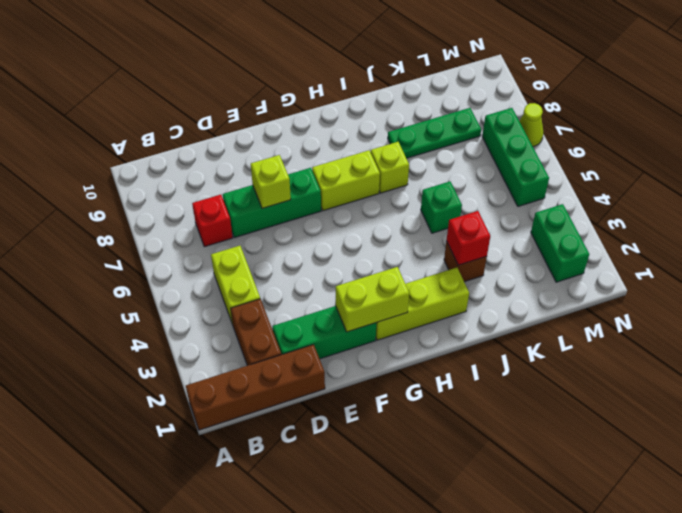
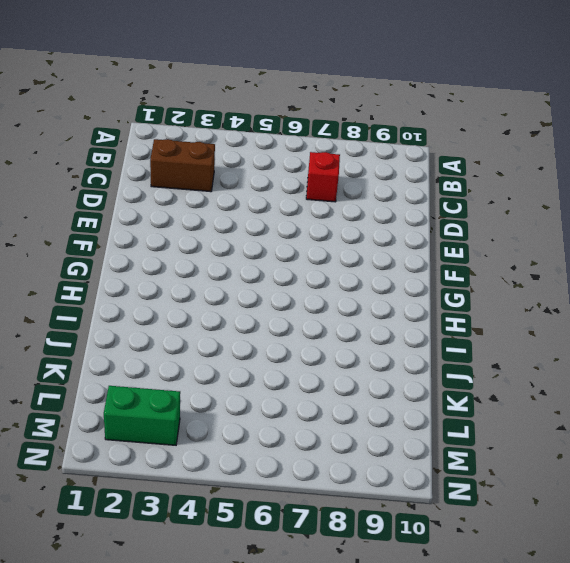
none -> brown 1x4 brick [186,344,325,430]
none -> lime 1x2 brick [211,246,260,324]
none -> green 1x3 brick [273,306,376,359]

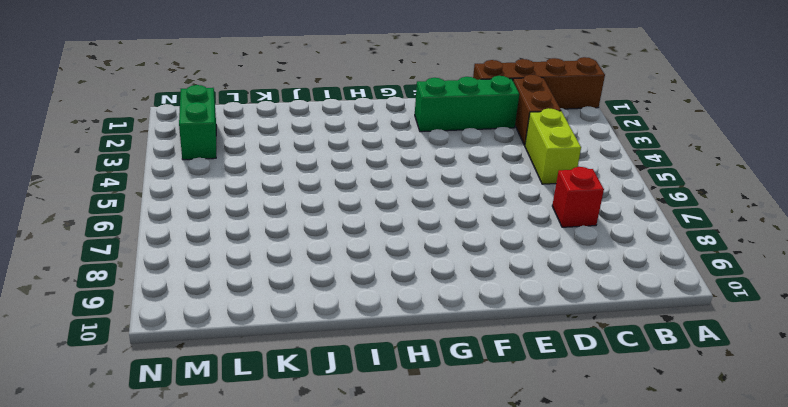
none -> green 1x3 brick [223,168,321,238]
none -> lime 1x3 brick [376,268,469,340]
none -> lime 1x2 brick [312,150,380,211]

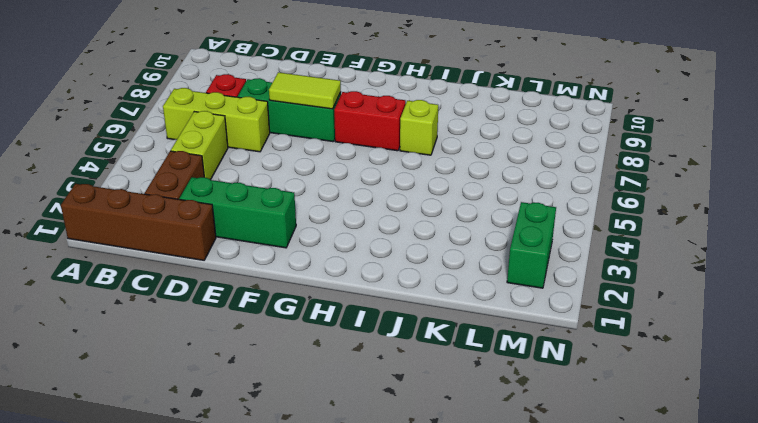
lime 1x3 brick [163,88,270,152] -> lime 1x3 brick moved to [376,268,469,340]
lime 1x2 tile [269,72,341,109] -> lime 1x1 brick [251,155,291,209]
red 1x2 brick [334,91,406,151] -> lime 1x2 brick [312,150,380,211]
none -> brown 1x1 brick [444,241,487,282]
none -> green 1x1 brick [421,182,462,233]
none -> green 1x3 plate [388,108,481,158]

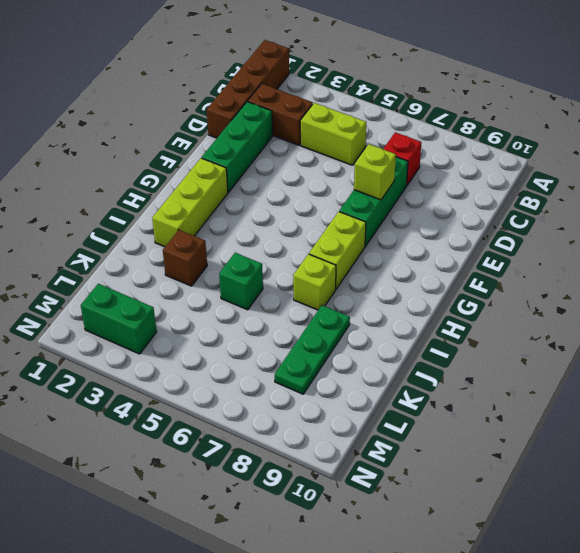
none -> green 1x3 brick [482,108,549,206]
none -> lime 1x1 cone [519,103,543,147]
none -> lime 1x2 brick [335,267,409,332]

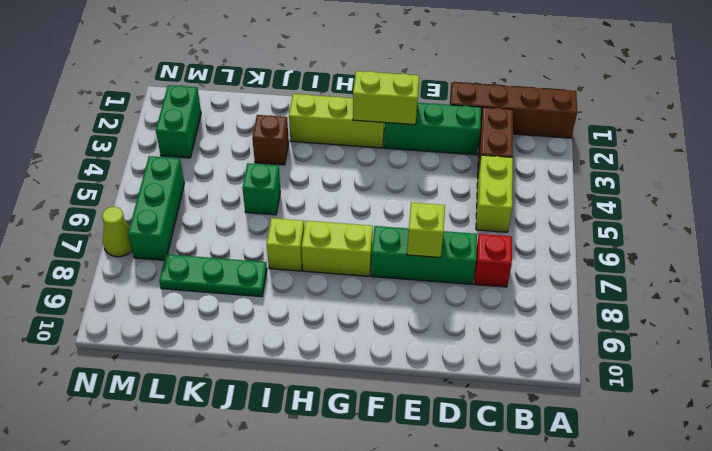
none -> red 1x1 brick [447,211,490,265]

